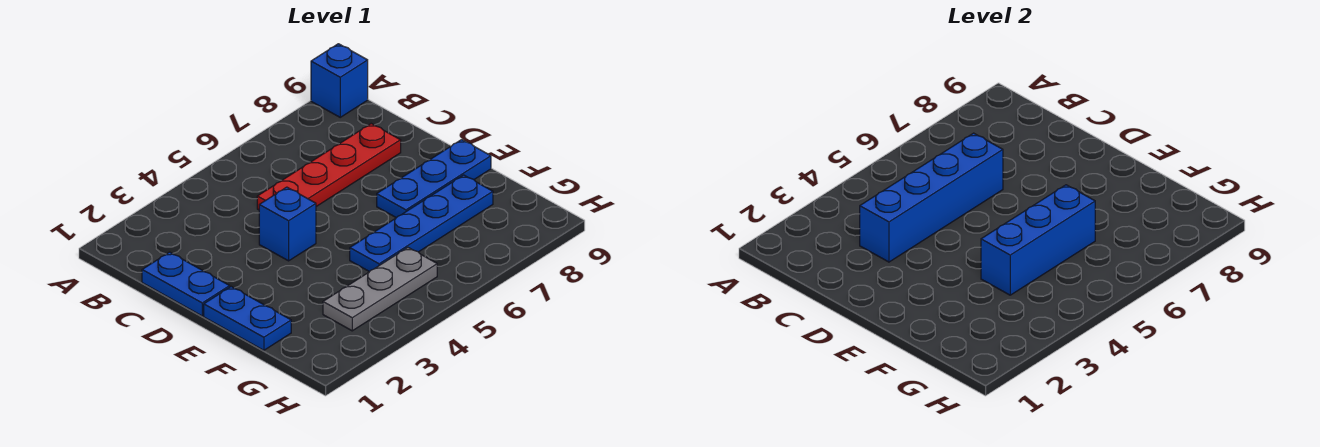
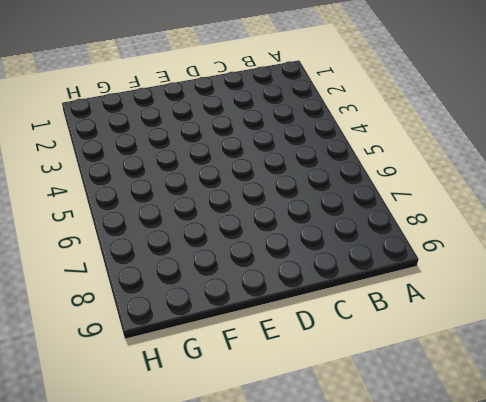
none -> blue 1x1 brick [311,44,368,117]
none -> blue 1x2 plate [142,252,230,316]

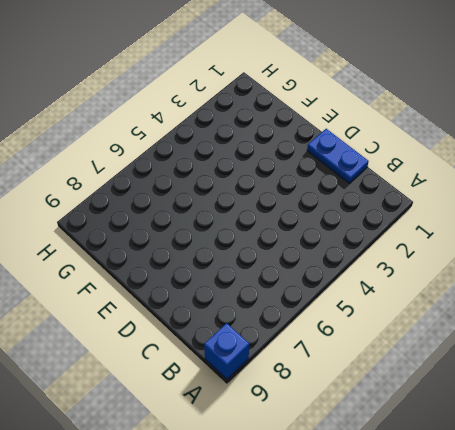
none -> red 1x4 plate [257,124,401,210]
none -> blue 1x1 brick [259,187,316,261]

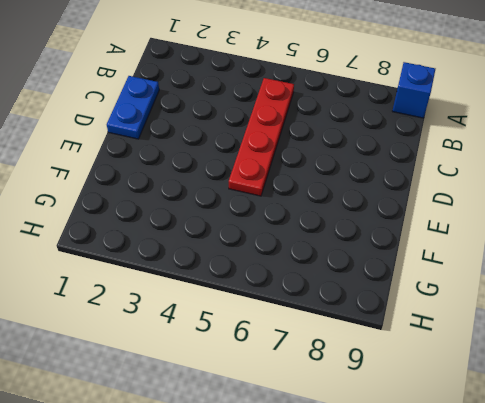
red 1x4 plate [229,78,294,196] -> red 1x4 plate turned to [257,124,401,210]
none -> blue 1x1 brick [259,187,316,261]
none -> blue 1x2 plate [204,287,291,350]

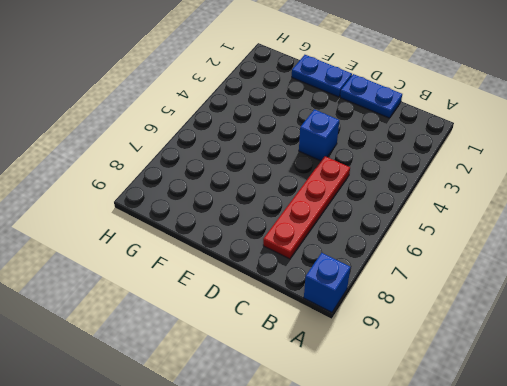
none -> blue 1x3 plate [377,140,491,218]
none -> blue 1x4 plate [350,175,493,272]

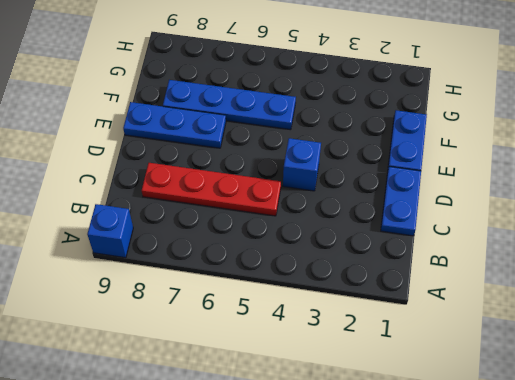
none -> grey 1x3 plate [323,248,437,331]
none -> blue 1x4 brick [860,133,1003,262]

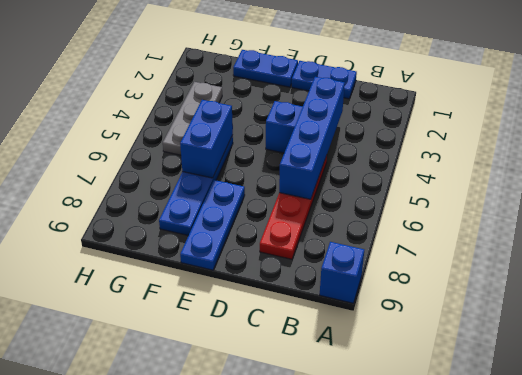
blue 1x2 brick [180,100,233,178] -> blue 1x3 brick [981,185,1095,295]

